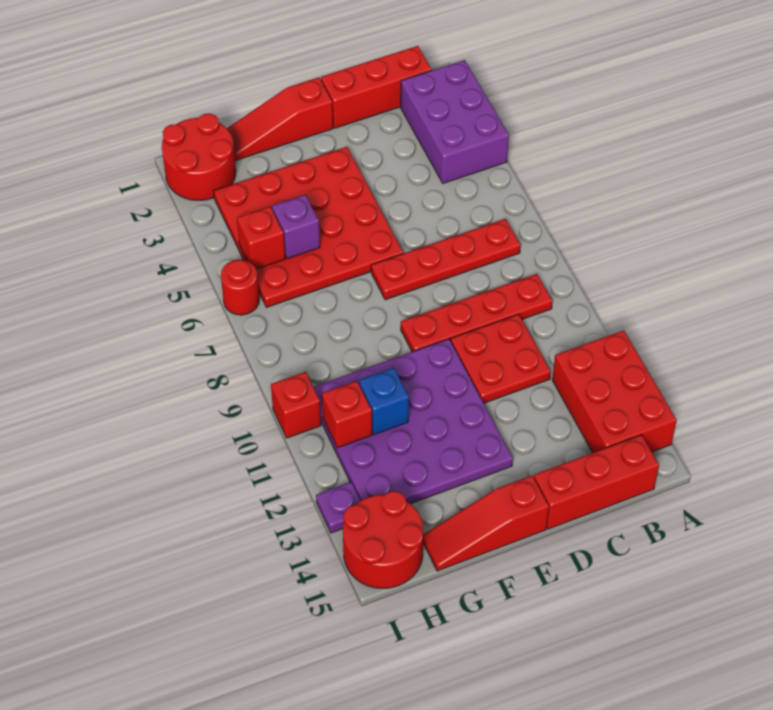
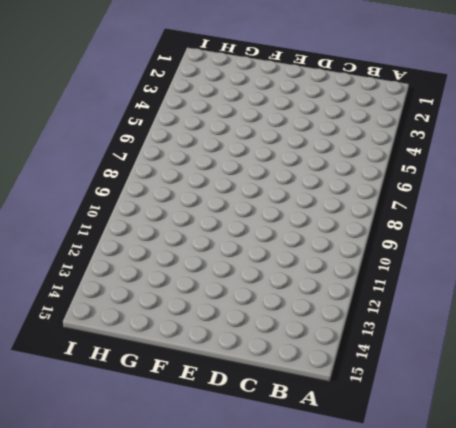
none -> purple 2x3 brick [401,60,509,183]
none -> red 2x3 brick [552,330,677,453]
none -> red 1x3 brick [321,46,432,128]

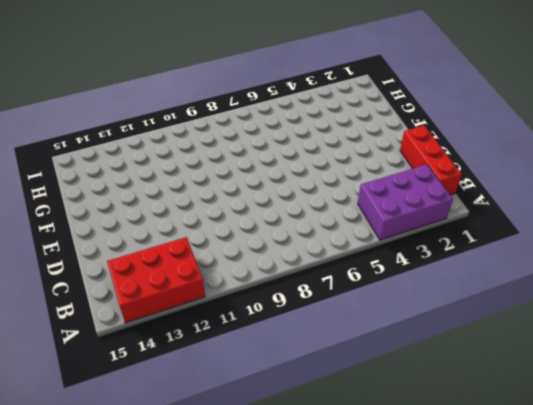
none -> red 1x4 plate [371,219,520,300]
none -> red 1x4 plate [401,274,552,352]
none -> red 1x3 brick [534,435,659,529]

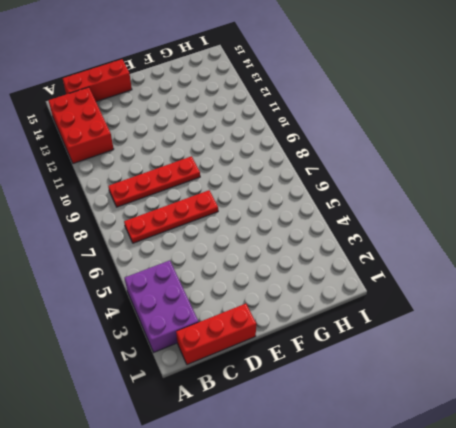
none -> red 2x2 plate [451,314,551,403]
none -> red 1x3 slope [227,78,333,161]
none -> red 4x4 plate [214,147,403,307]

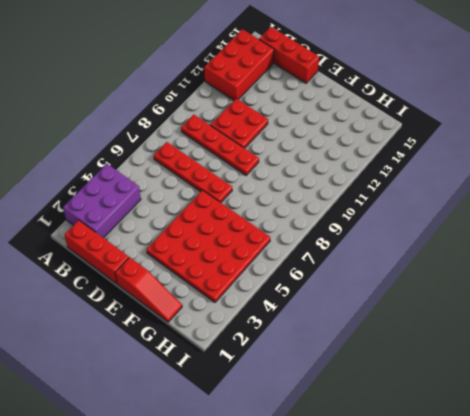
none -> purple 4x4 plate [313,339,513,504]
none -> red 1x3 slope [423,476,549,571]
none -> red 2x2 round brick [162,113,236,200]

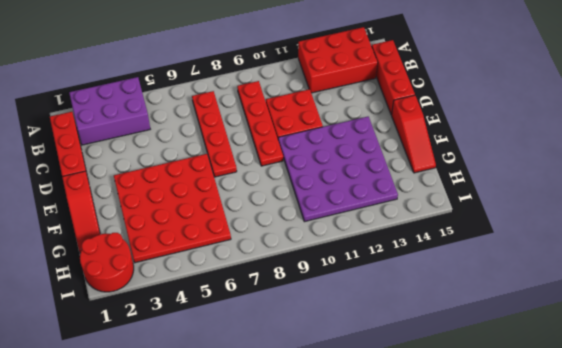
none -> red 2x2 round brick [343,491,423,588]
none -> red 1x1 round brick [221,260,259,315]
none -> red 1x1 brick [271,372,321,438]

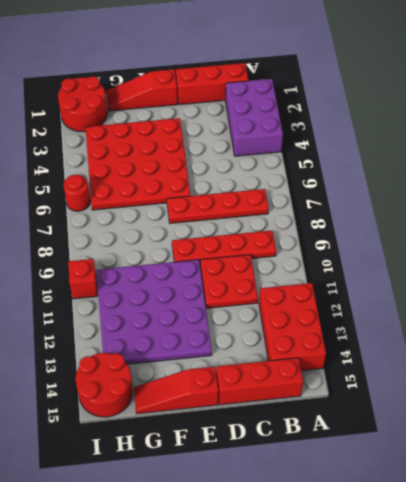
none -> purple 1x1 plate [316,482,360,533]
none -> purple 1x1 brick [272,195,320,259]
none -> blue 1x1 brick [359,368,409,435]

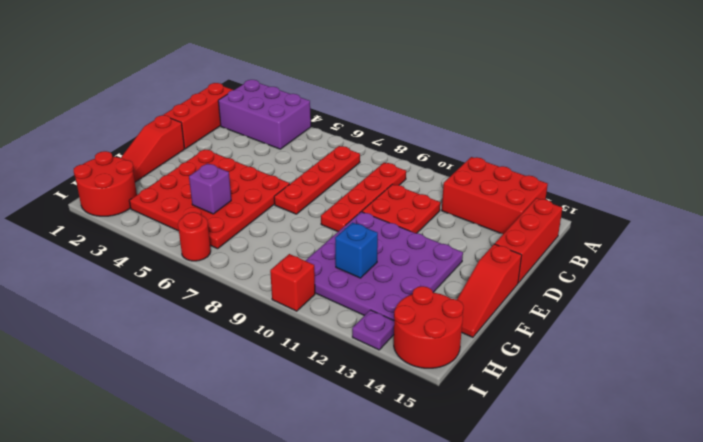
none -> red 1x1 brick [237,206,285,269]
none -> red 1x1 brick [322,381,372,448]

